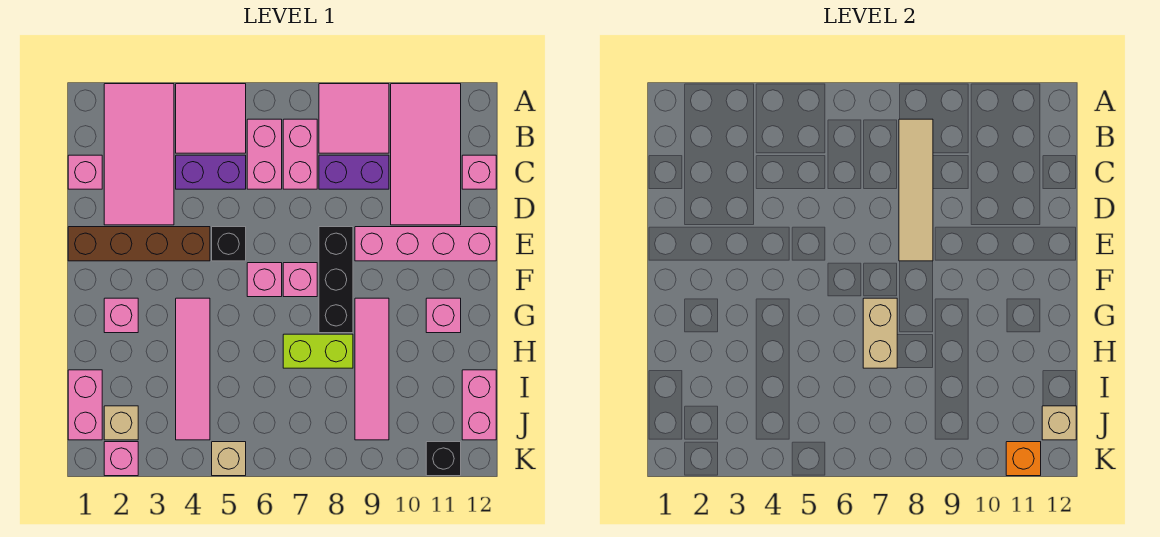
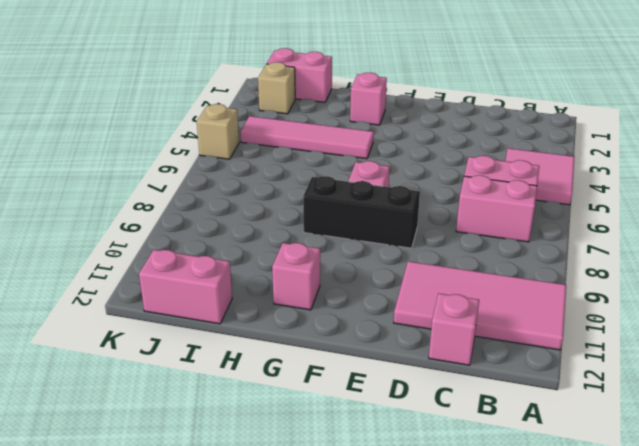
none -> pink 2x4 tile [104,84,174,225]
none -> pink 2x2 tile [319,84,389,153]
none -> pink 1x1 brick [68,155,102,189]
none -> purple 1x2 brick [176,155,246,189]

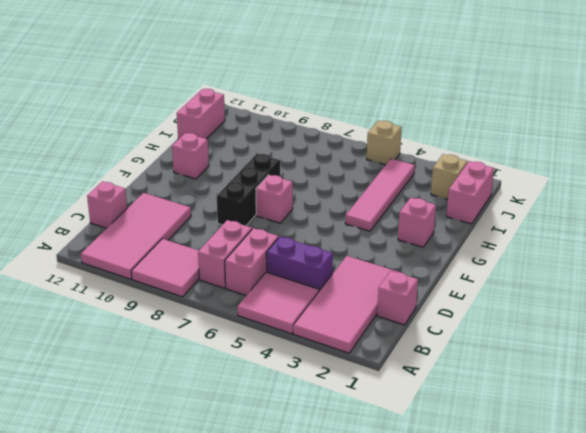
none -> purple 1x2 brick [319,155,389,189]
none -> brown 1x4 brick [68,227,210,261]
none -> black 1x1 brick [212,227,246,261]
none -> pink 1x4 brick [355,227,496,261]

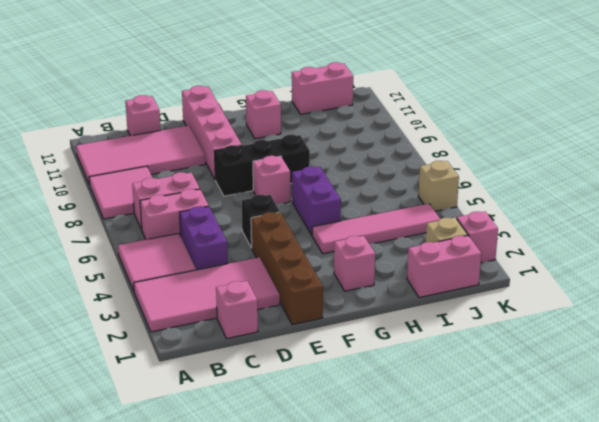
purple 1x2 brick [292,166,341,235] -> purple 1x2 brick moved to [319,155,389,189]
none -> pink 1x1 brick [247,263,282,297]
none -> pink 1x4 tile [355,298,389,440]
none -> lime 1x2 brick [283,334,353,368]
none -> black 1x1 brick [426,442,461,476]

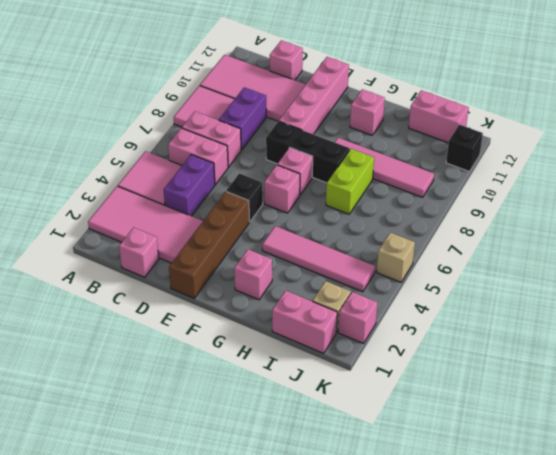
none -> tan 1x4 tile [899,119,933,261]
none -> tan 1x2 brick [863,298,897,368]
none -> tan 1x1 brick [1042,406,1076,440]
none -> orange 1x1 brick [1006,442,1041,476]

